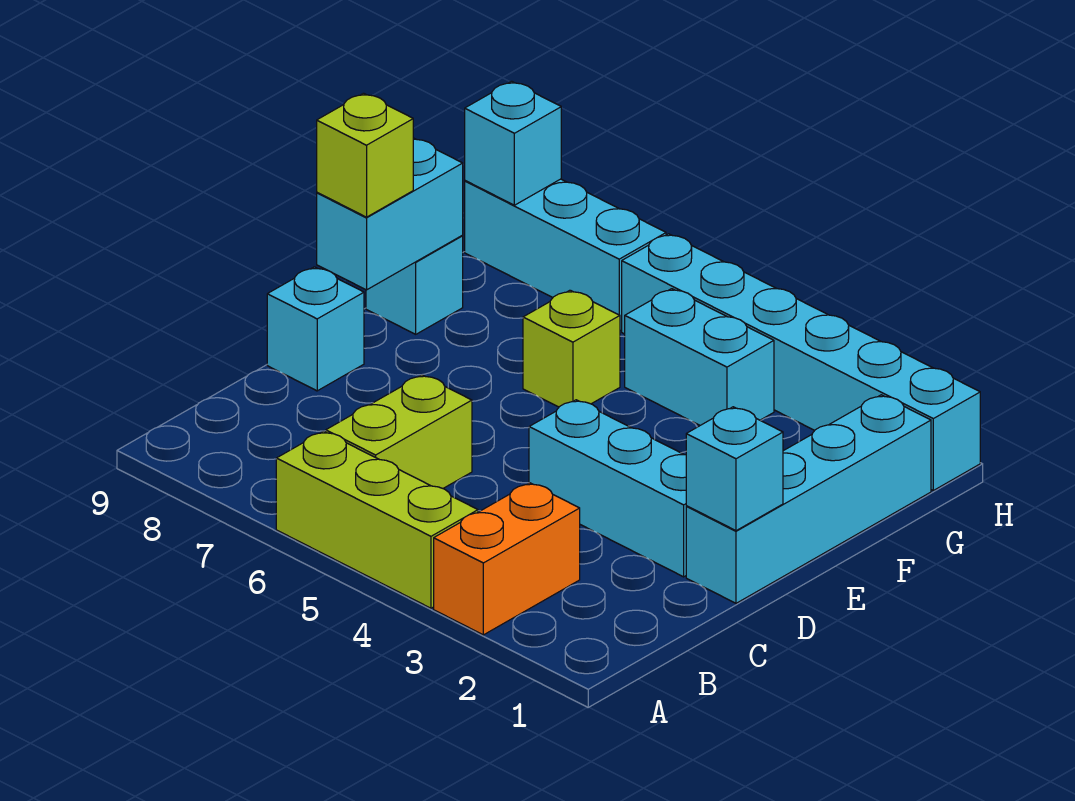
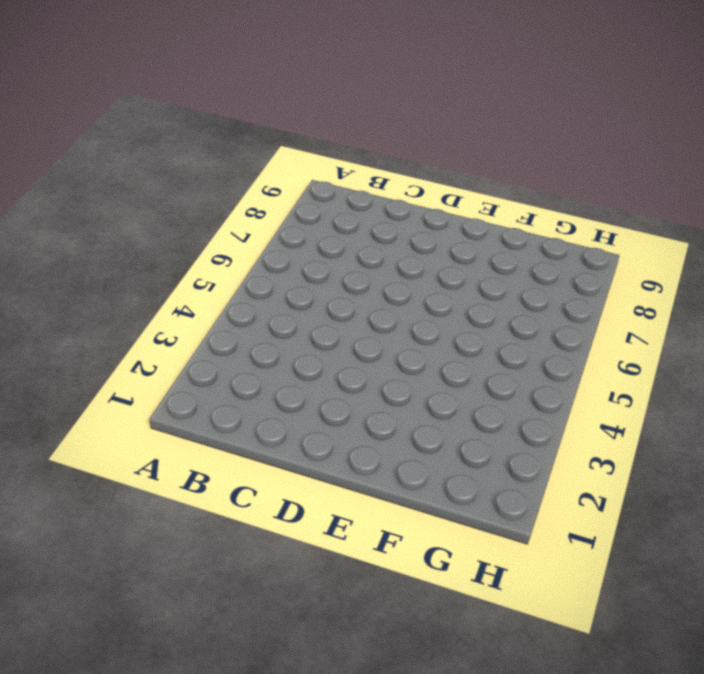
none -> orange 1x2 brick [434,483,580,635]
none -> lime 1x3 brick [276,431,478,608]
none -> lime 1x2 brick [326,375,472,488]

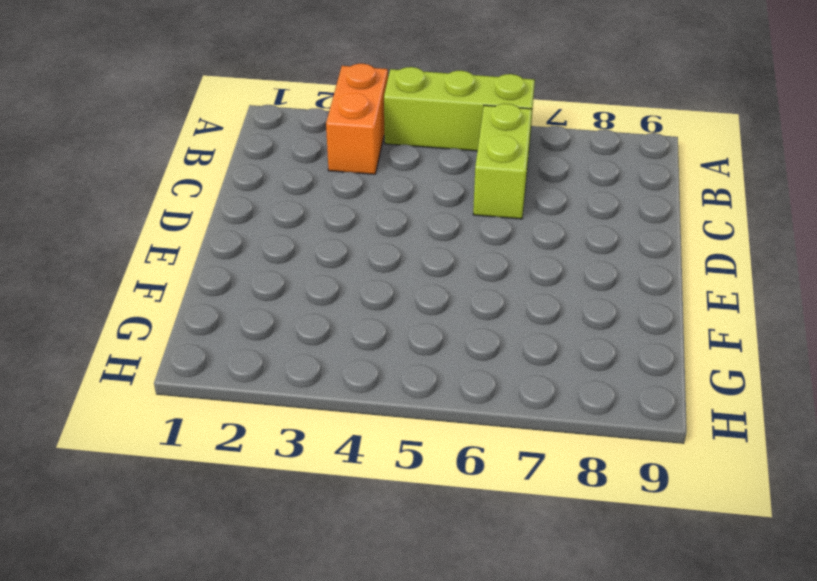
none -> cyan 1x4 brick [686,395,931,603]
none -> cyan 1x3 brick [529,400,686,577]
none -> cyan 1x1 brick [267,267,364,391]

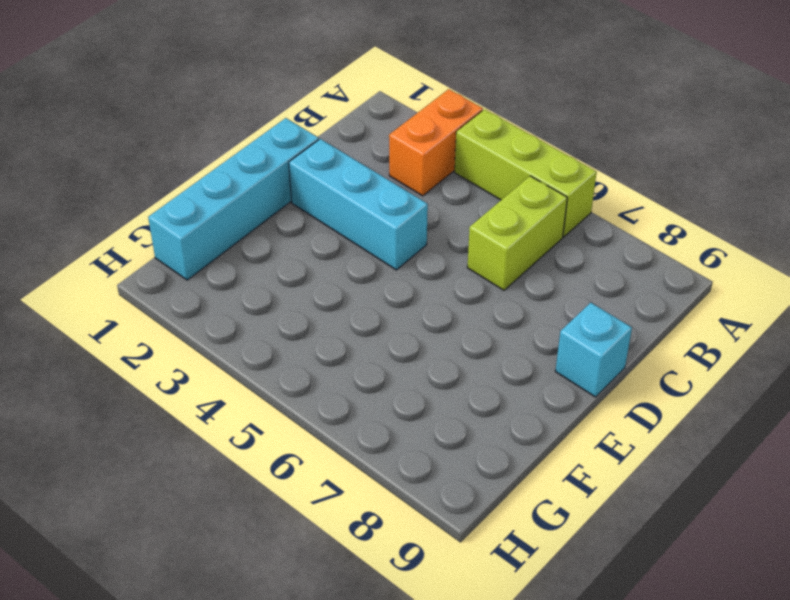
none -> lime 1x1 brick [523,290,620,407]
none -> cyan 1x1 brick [366,236,463,334]
none -> cyan 1x2 brick [625,289,774,425]

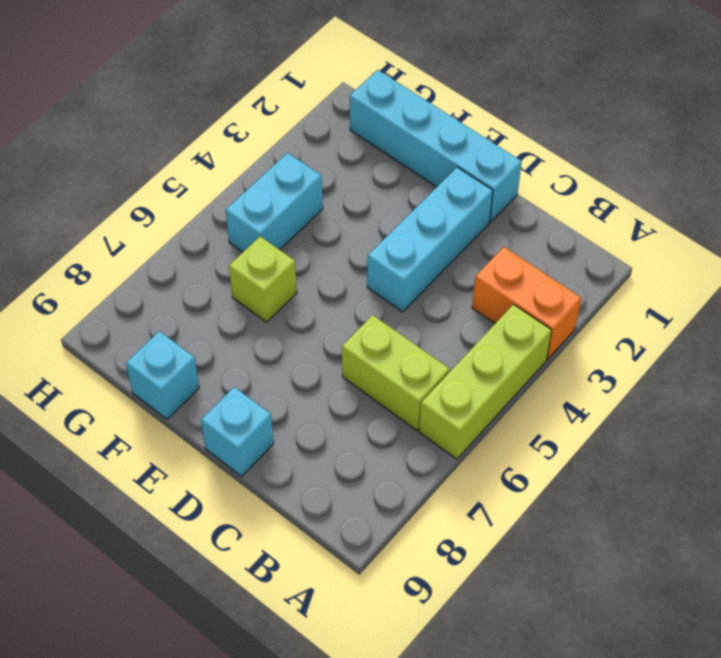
none -> cyan 1x6 brick [622,234,980,490]
none -> cyan 1x3 brick [465,179,666,331]
none -> cyan 1x1 brick [686,407,783,531]

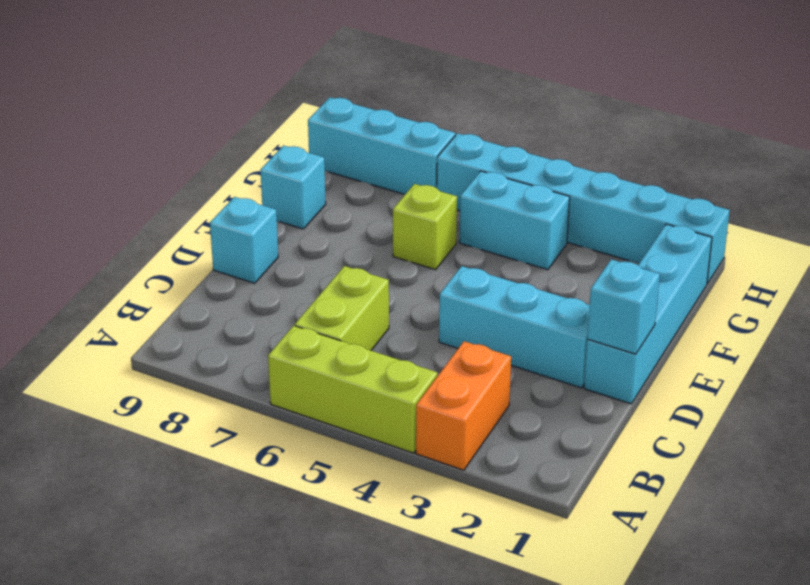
none -> cyan 1x2 brick [317,138,463,290]
none -> cyan 1x1 brick [465,81,561,205]
none -> lime 1x1 brick [317,93,413,217]

